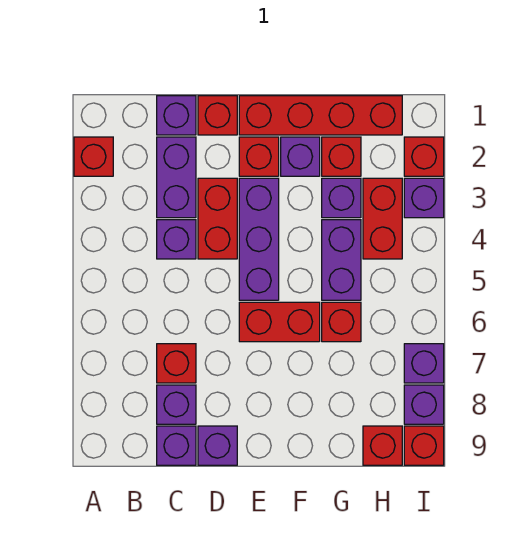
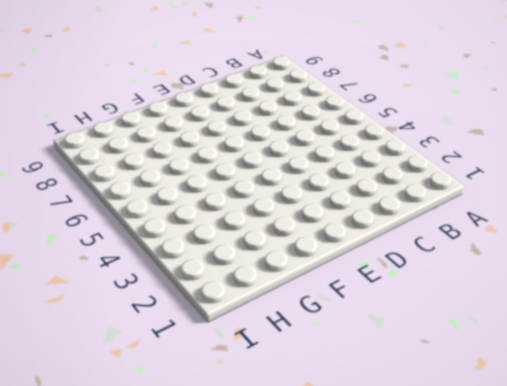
none -> red 1x1 brick [74,137,113,176]
none -> purple 1x1 brick [157,96,196,135]
none -> purple 1x2 brick [157,137,196,218]

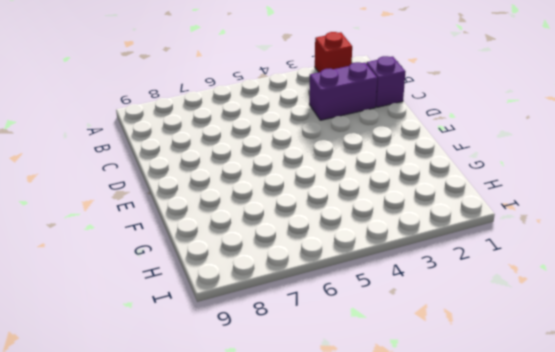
none -> purple 1x1 brick [157,220,196,259]
none -> red 1x1 brick [157,344,196,383]
none -> purple 1x1 brick [157,385,196,424]

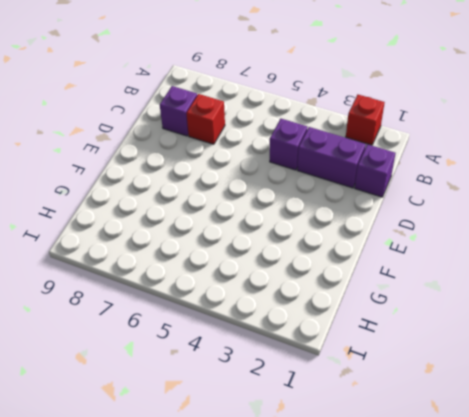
none -> purple 1x1 brick [157,426,196,465]
none -> red 1x1 brick [198,96,237,135]
none -> red 1x2 brick [198,178,237,259]

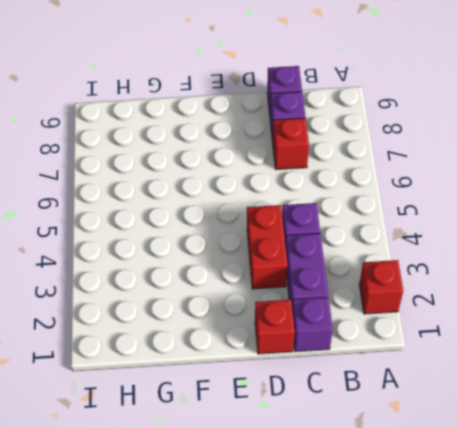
none -> purple 1x1 brick [198,426,237,465]
none -> red 1x4 brick [239,96,402,135]
none -> red 1x1 brick [239,137,279,176]

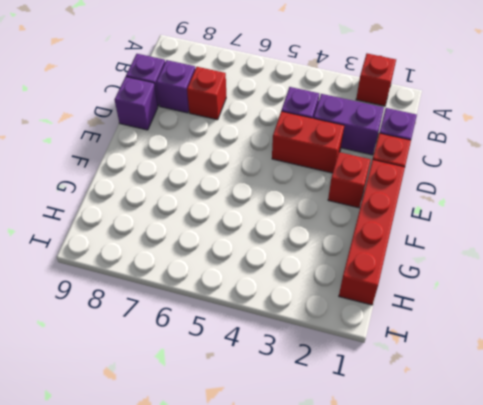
none -> purple 1x3 brick [239,178,279,300]
none -> red 1x2 brick [239,302,320,342]
none -> purple 1x1 brick [281,137,320,176]

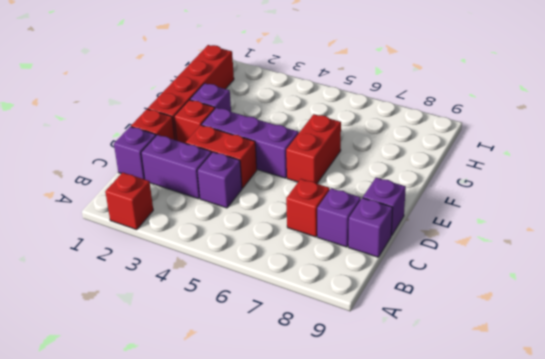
none -> red 1x1 brick [322,137,361,176]
none -> purple 1x1 brick [322,178,361,218]
none -> purple 1x2 brick [322,220,361,300]

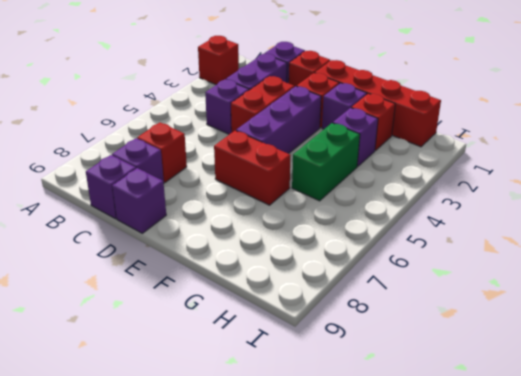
green 1x2 brick [292,123,360,201] -> purple 1x2 brick [322,220,361,300]
none -> red 1x1 brick [322,302,361,342]
none -> red 1x2 brick [363,178,402,259]
none -> red 1x1 brick [363,426,402,465]

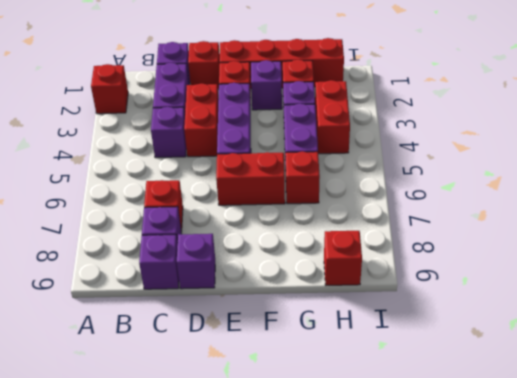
none -> red 1x1 brick [404,137,444,176]
none -> purple 1x1 brick [404,178,444,218]
none -> purple 1x1 brick [404,344,444,383]

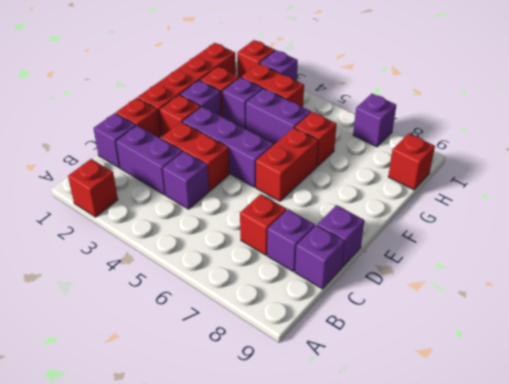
none -> purple 1x1 brick [404,385,444,424]
none -> red 1x1 brick [404,426,444,465]

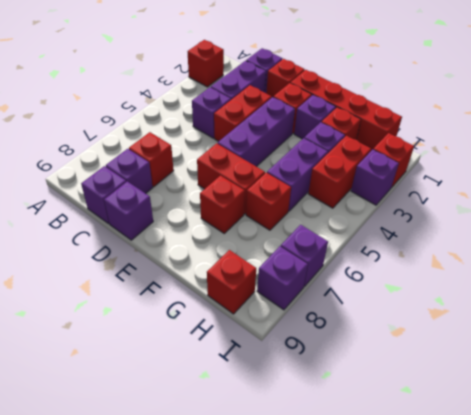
red 1x1 brick [200,176,245,233] -> red 1x1 brick moved to [404,426,444,465]

